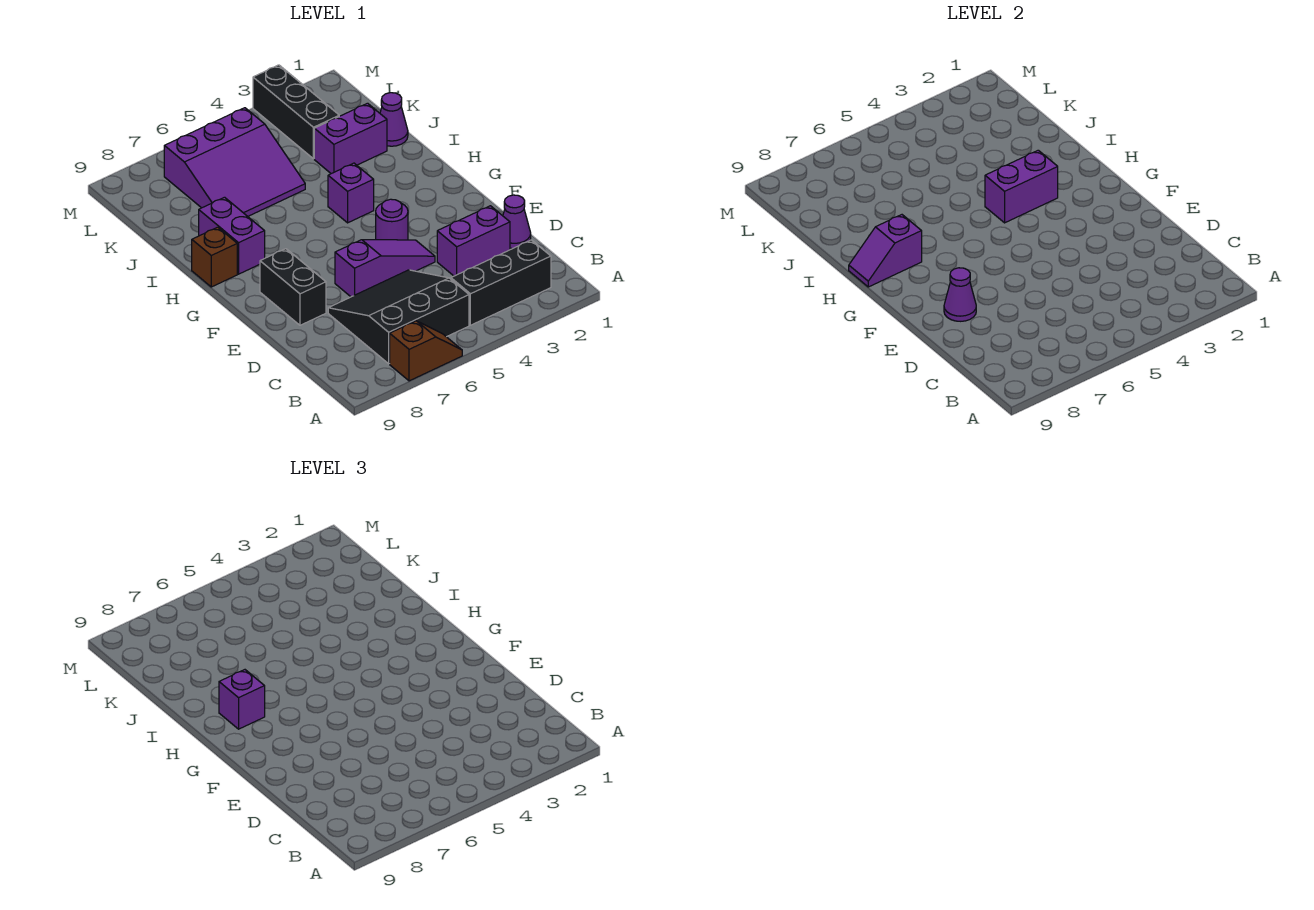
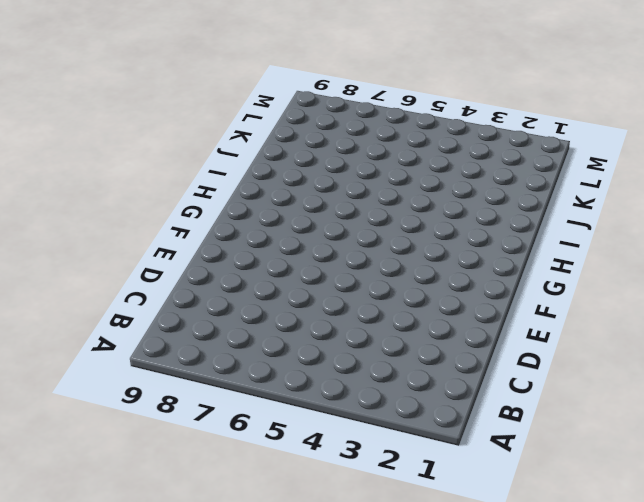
none -> brown 1x2 slope [390,321,462,381]
none -> black 1x3 brick [451,240,551,325]
none -> black 3x3 slope [328,270,469,364]

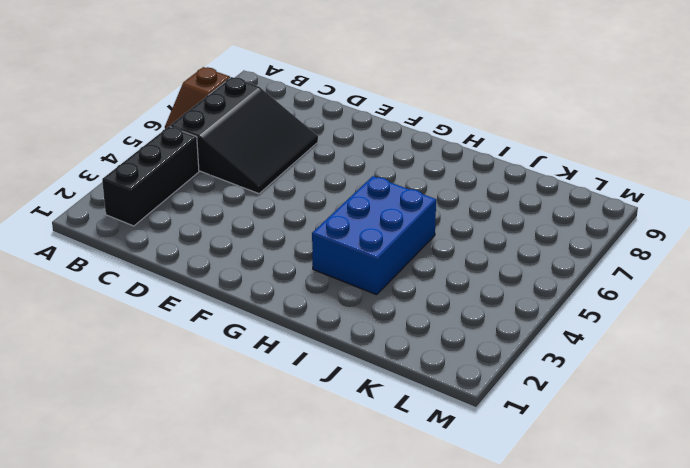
blue 2x3 brick [312,176,436,295] -> purple 1x1 brick [328,163,374,223]
none -> purple 1x1 cone [503,195,531,249]
none -> purple 1x2 brick [437,206,510,276]
none -> purple 1x3 slope [335,240,435,297]

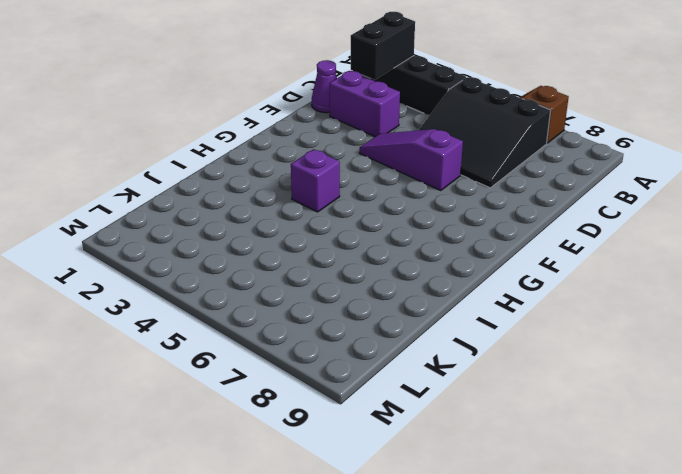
black 1x2 brick [351,12,415,80] -> black 1x2 brick moved to [260,249,326,325]
none -> purple 1x1 round brick [376,199,408,240]
none -> purple 1x2 brick [199,197,265,274]
none -> brown 1x1 brick [192,227,237,287]

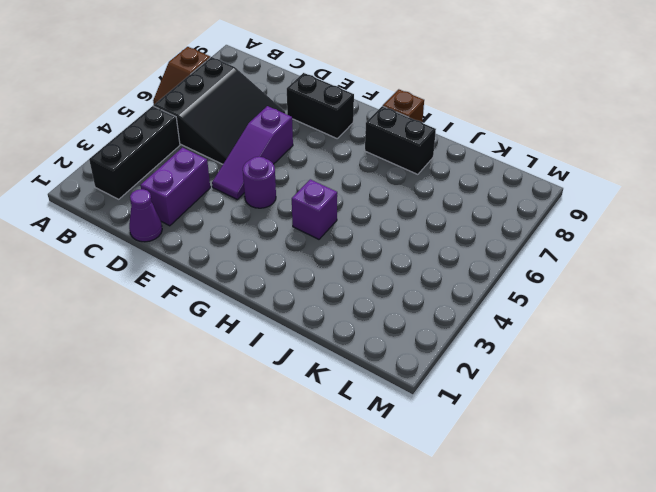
black 1x2 brick [365,106,436,174] -> purple 1x2 brick [199,197,265,274]
none -> purple 1x1 cone [380,93,408,146]
none -> purple 1x2 brick [314,103,387,174]
none -> purple 3x3 slope [164,108,305,216]

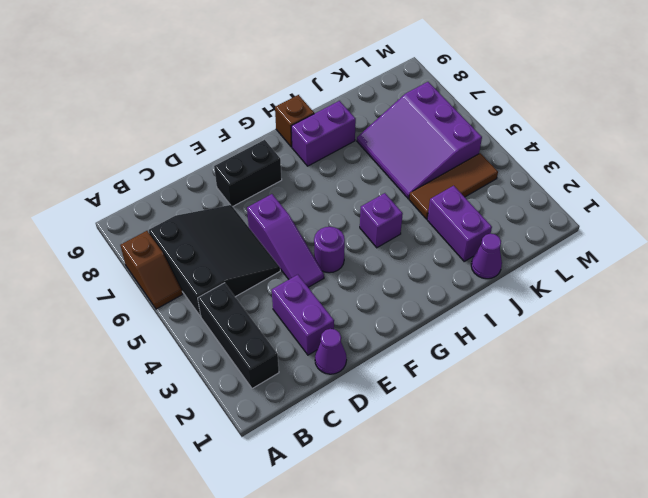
brown 1x3 tile [409,153,498,219] -> none
none -> black 1x3 brick [253,65,339,159]
none -> purple 1x1 cone [944,268,976,321]
none -> purple 1x2 brick [985,150,1058,223]

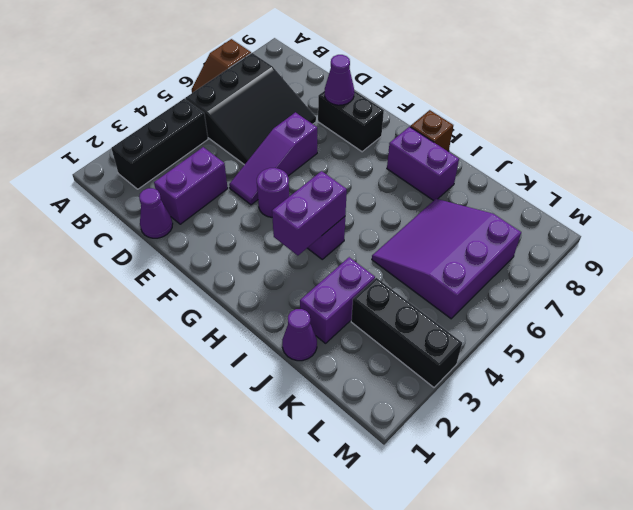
none -> purple 1x2 slope [849,215,922,287]
none -> purple 1x1 brick [219,670,265,729]

